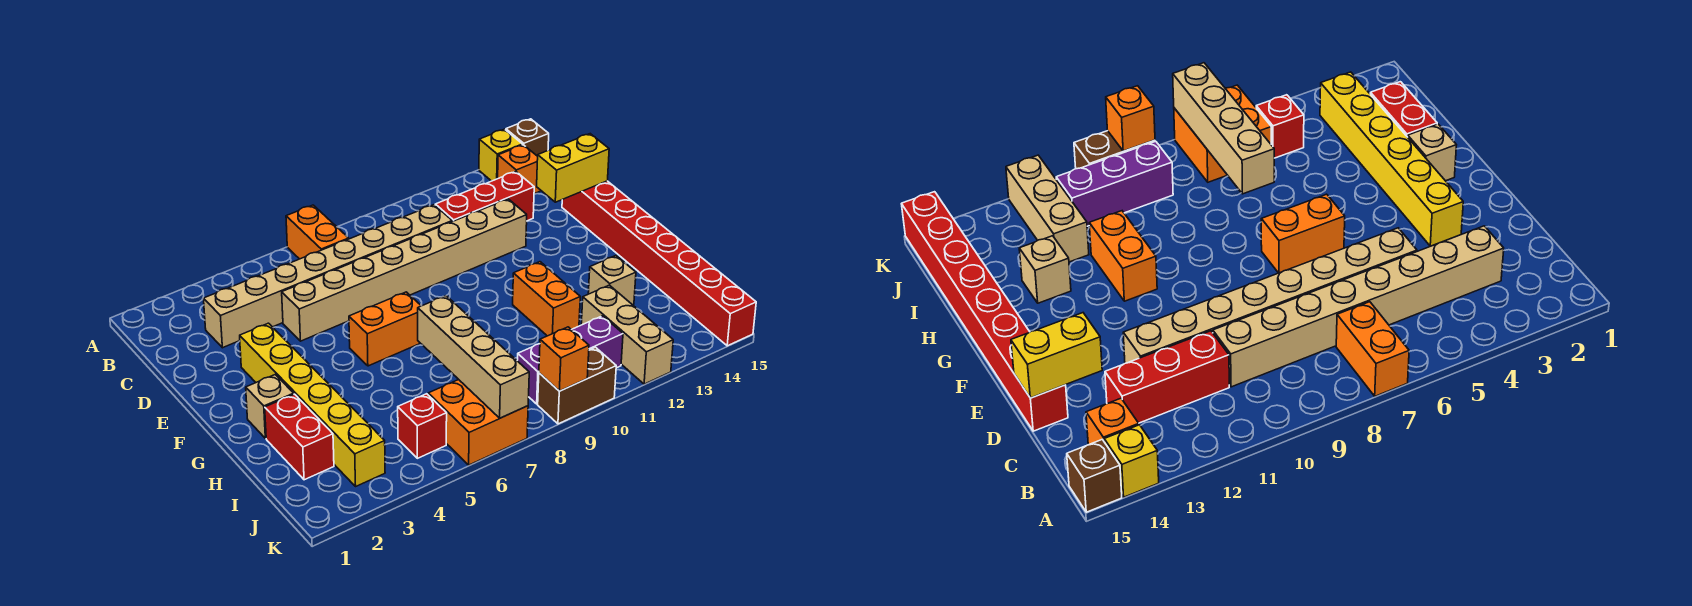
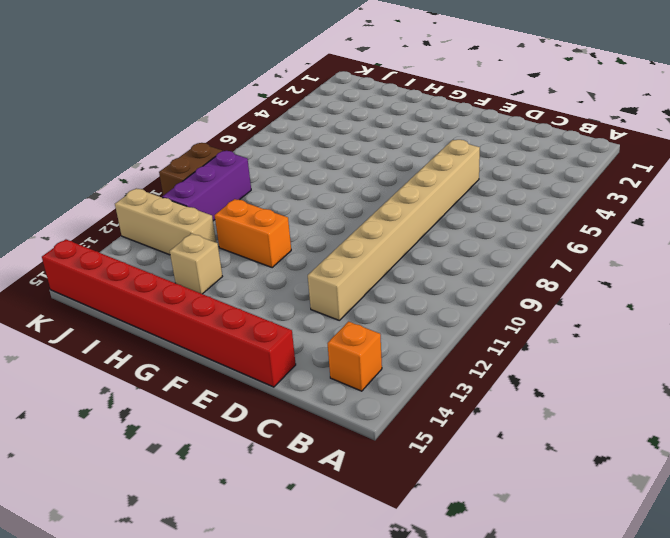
none -> orange 1x2 brick [286,205,349,259]
none -> yellow 1x1 brick [479,129,523,181]
none -> brown 1x1 brick [506,119,549,156]

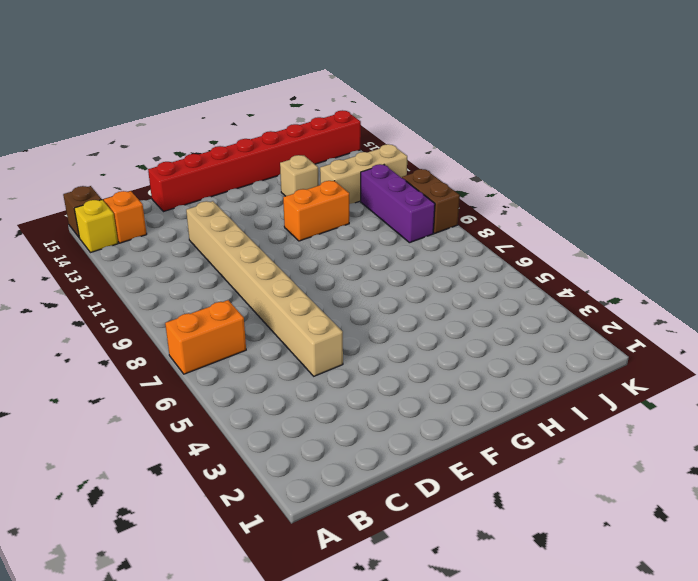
none -> tan 1x8 brick [203,205,452,348]
none -> red 1x3 brick [435,172,534,221]
none -> yellow 1x6 brick [240,323,385,486]

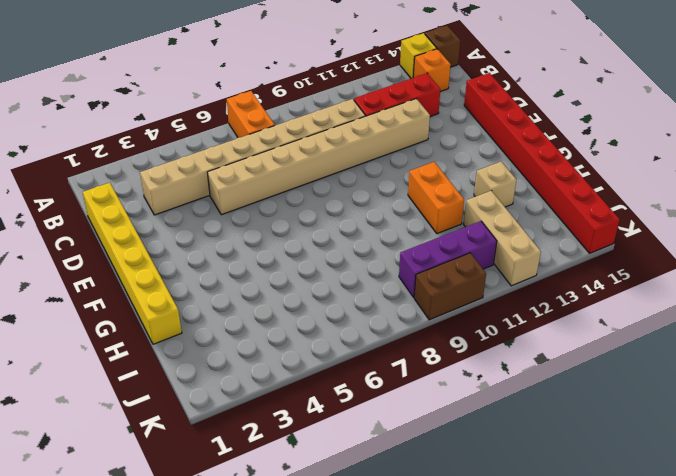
yellow 1x6 brick [83,183,182,344] -> yellow 1x6 brick moved to [240,323,385,486]
none -> orange 1x2 brick [349,292,421,366]
none -> tan 1x1 brick [246,374,294,439]
none -> red 1x2 brick [265,394,334,480]

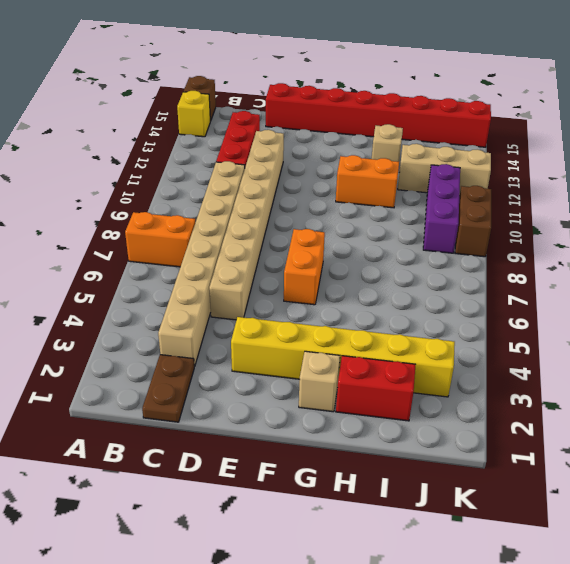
brown 1x2 plate [142,355,195,422] -> none
none -> orange 1x1 brick [498,145,541,194]
none -> red 1x1 brick [398,394,447,458]
none -> orange 2x2 brick [428,380,528,465]

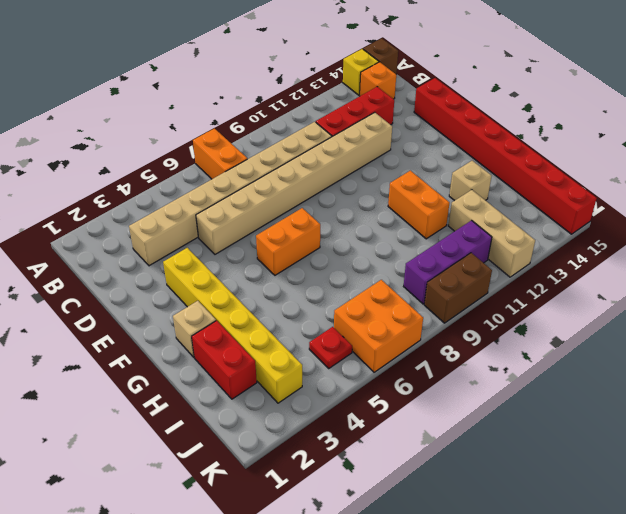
red 1x1 plate [309,327,352,368] -> red 1x1 brick [398,394,447,458]
none -> yellow 1x2 brick [537,134,609,202]
none -> tan 1x4 brick [418,296,529,418]
none -> orange 1x1 brick [539,327,589,391]

